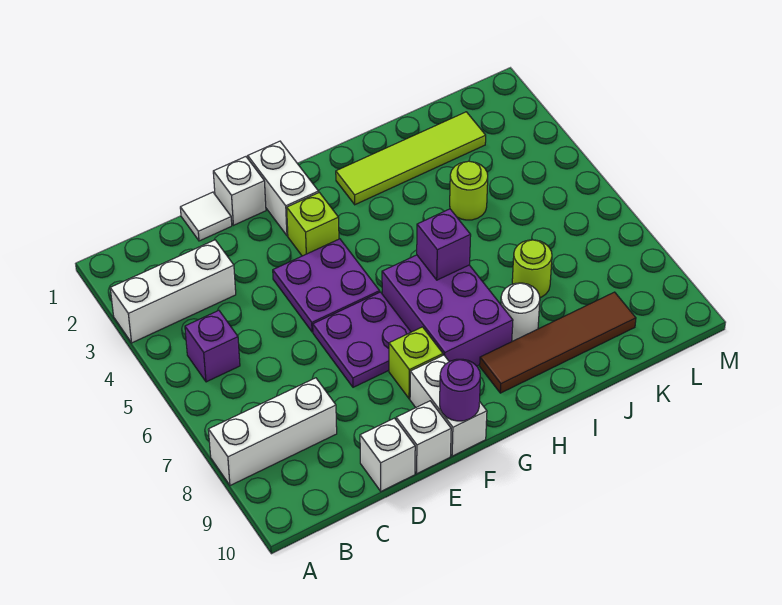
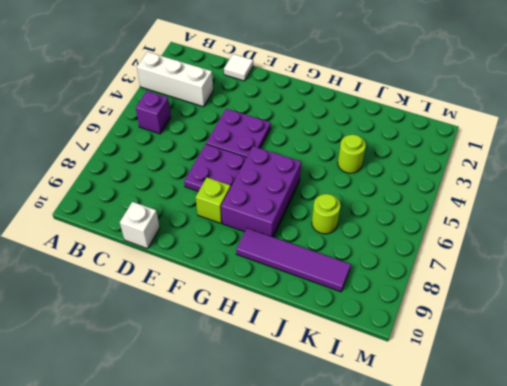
purple 1x4 tile [236,228,351,292] -> brown 1x4 tile [480,292,636,393]
none -> white 1x3 brick [208,378,337,486]
none -> white 1x1 brick [213,157,266,225]
none -> white 1x1 brick [396,401,451,474]

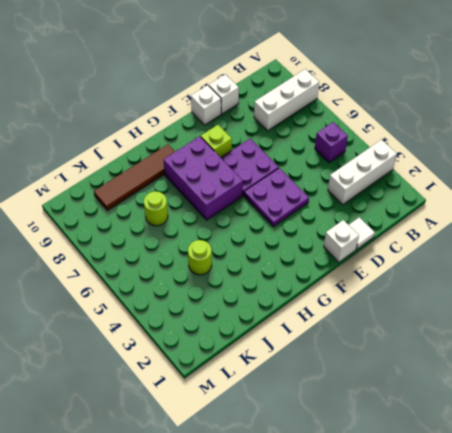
none -> white 1x2 brick [248,141,319,236]
none -> lime 1x1 brick [287,192,339,256]
none -> white 1x2 brick [410,355,487,456]

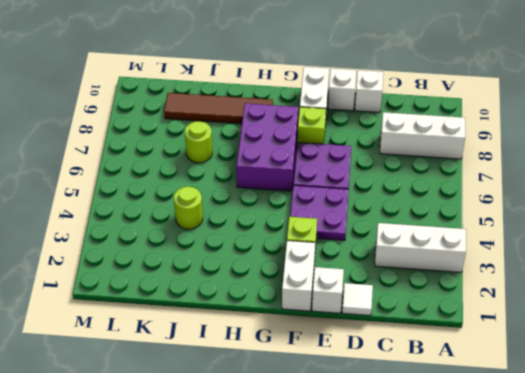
none -> purple 1x1 brick [185,310,240,382]
none -> lime 1x4 tile [336,112,486,205]
none -> white 1x1 round brick [501,283,540,341]

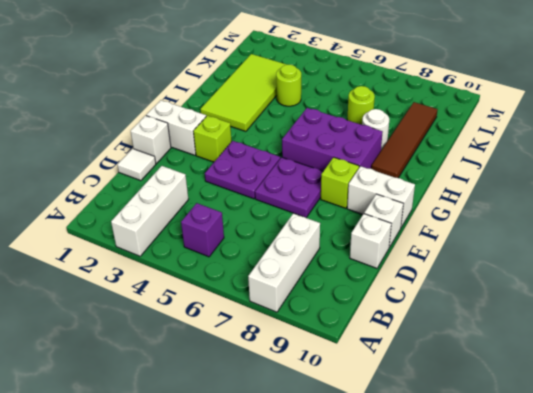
lime 2x4 tile [200,54,287,131] -> lime 1x4 tile [336,112,486,205]
none -> purple 1x1 round brick [440,359,480,421]
none -> purple 1x1 brick [417,209,471,280]

